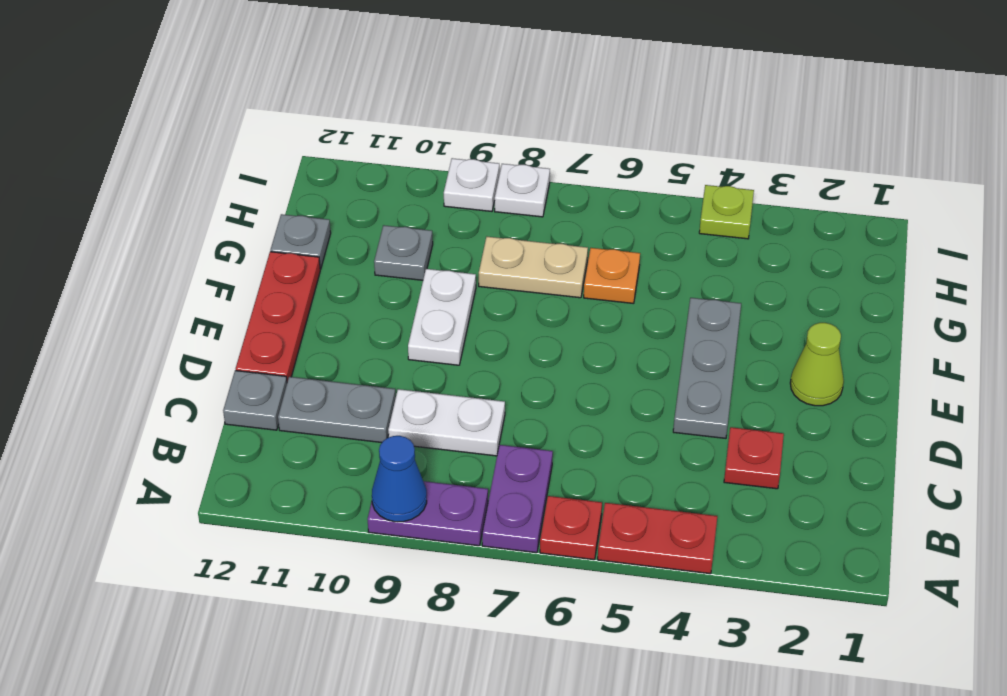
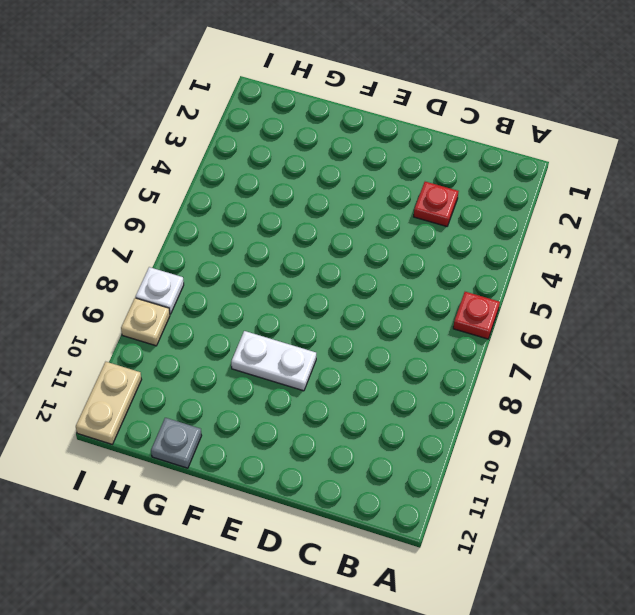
tan 1x1 plate [121,298,170,346] -> white 1x1 plate [444,158,499,211]
tan 1x2 plate [76,362,142,444] -> tan 1x2 plate moved to [479,237,588,298]
none -> red 1x2 plate [598,503,717,574]
none -> purple 1x2 plate [482,445,553,553]
none -> purple 1x2 plate [368,481,488,546]

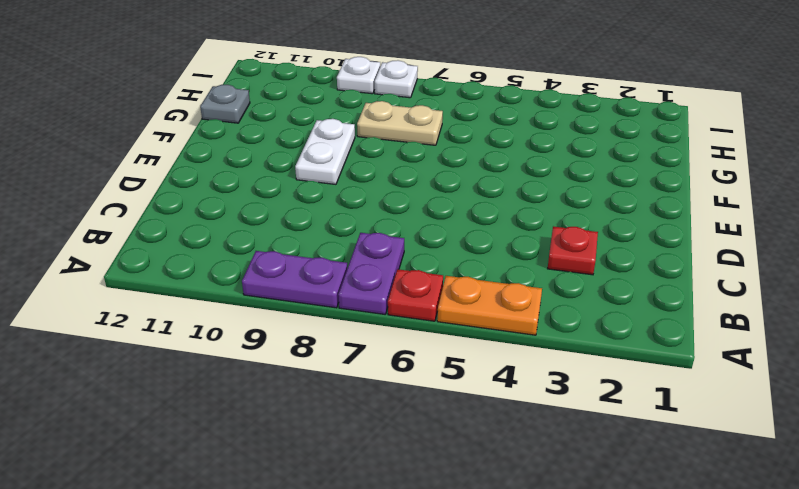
orange 1x2 plate [437,276,542,335] -> red 1x2 plate [598,503,717,574]
none -> white 1x2 plate [388,389,505,456]
none -> grey 1x2 plate [278,377,396,443]
none -> grey 1x1 plate [223,371,287,430]

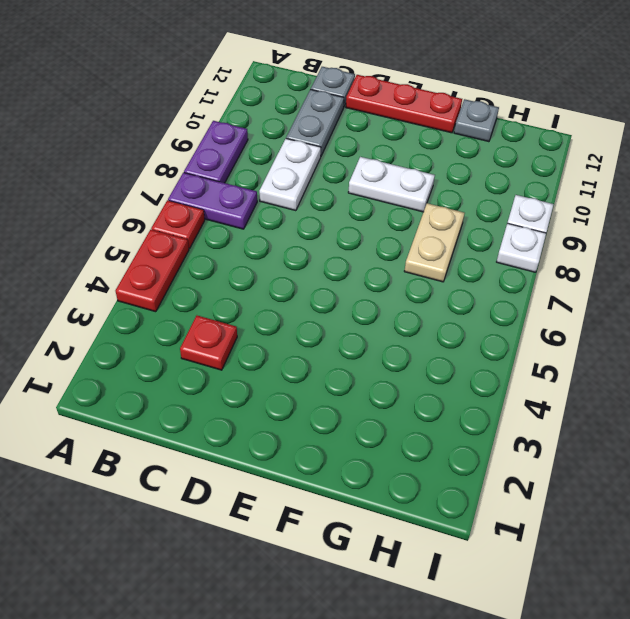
none -> grey 1x3 plate [673,298,741,438]
none -> lime 1x1 cone [790,323,844,406]
none -> orange 1x1 plate [584,248,640,304]

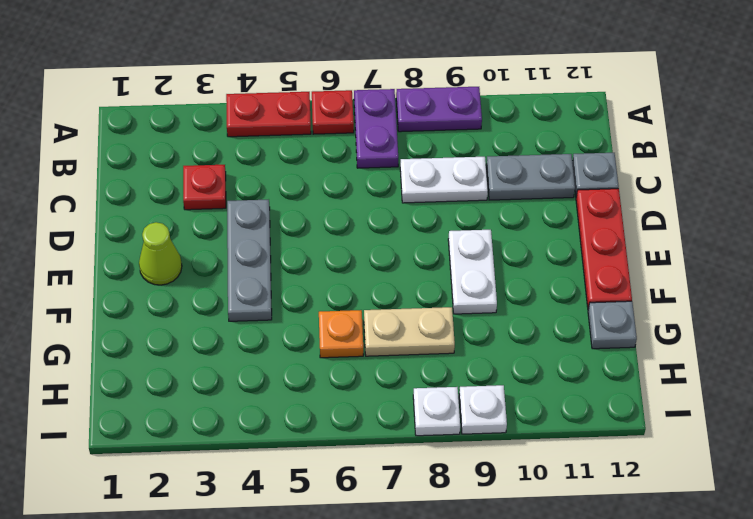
none -> grey 1x1 plate [374,225,433,280]
none -> lime 1x1 plate [699,185,754,239]
none -> blue 1x1 cone [372,436,427,522]

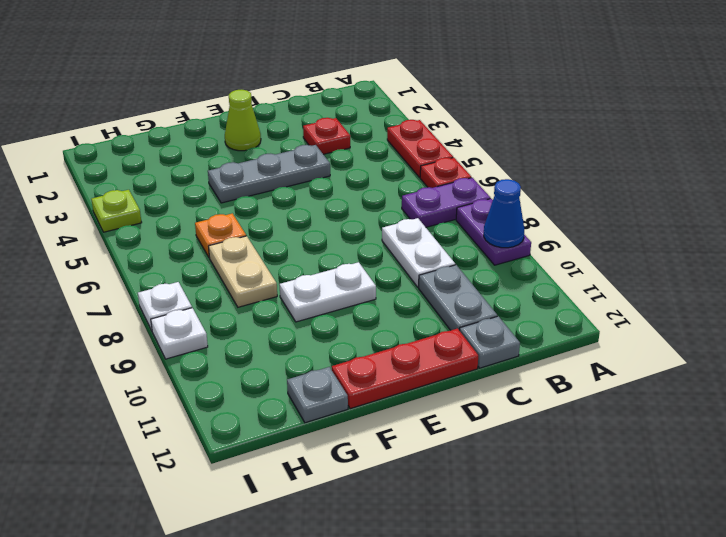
none -> grey 1x1 plate [374,225,433,280]

